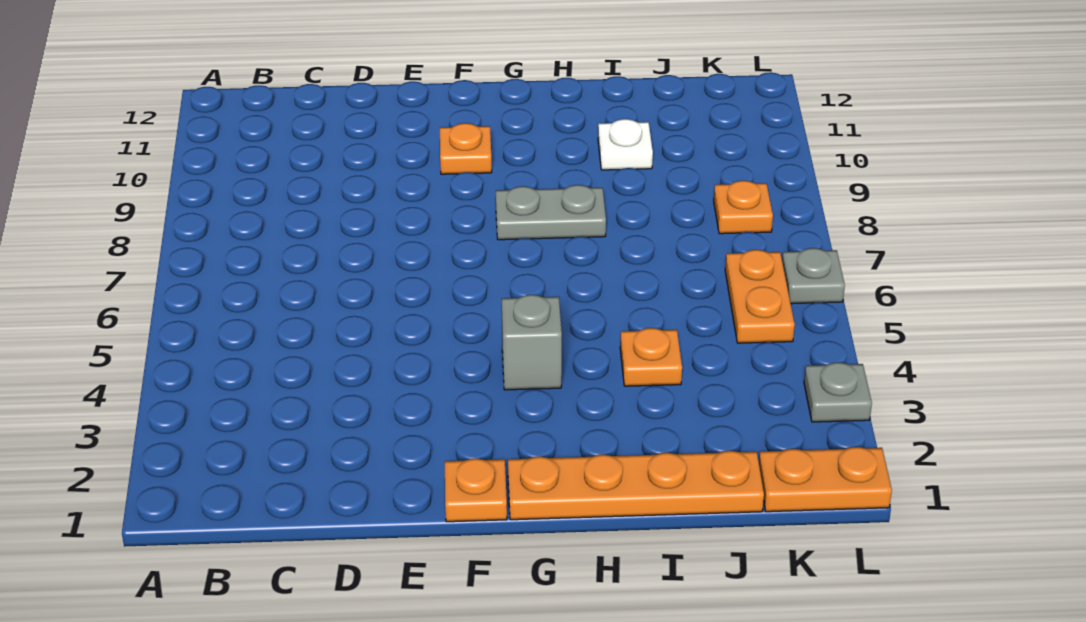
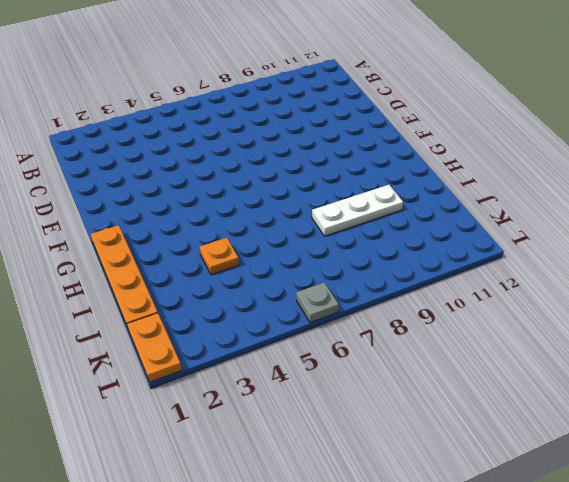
white 1x3 plate [312,185,403,236] -> white 1x1 plate [598,119,653,170]
none -> orange 1x1 plate [445,459,507,522]
none -> orange 1x1 plate [440,123,492,174]
none -> grey 1x1 brick [502,295,562,390]

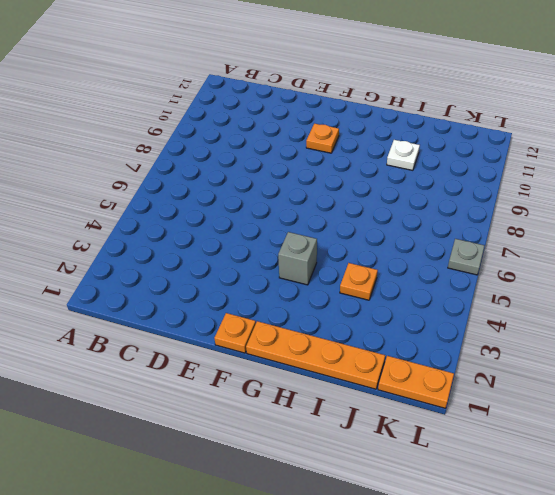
none -> grey 1x2 plate [496,185,606,240]
none -> orange 1x2 plate [725,250,795,343]
none -> orange 1x1 plate [714,181,773,234]

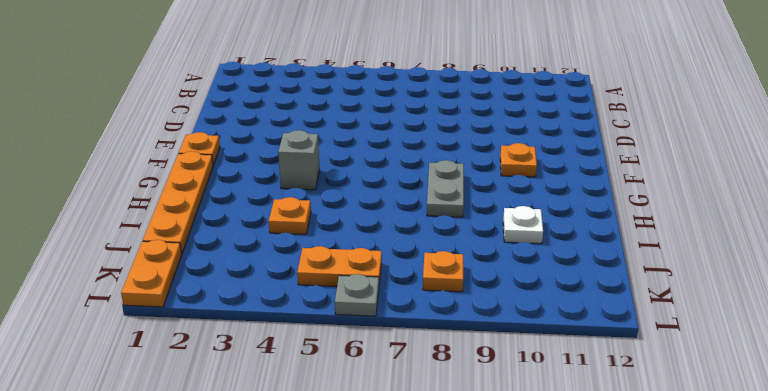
none -> grey 1x1 plate [804,362,872,422]

